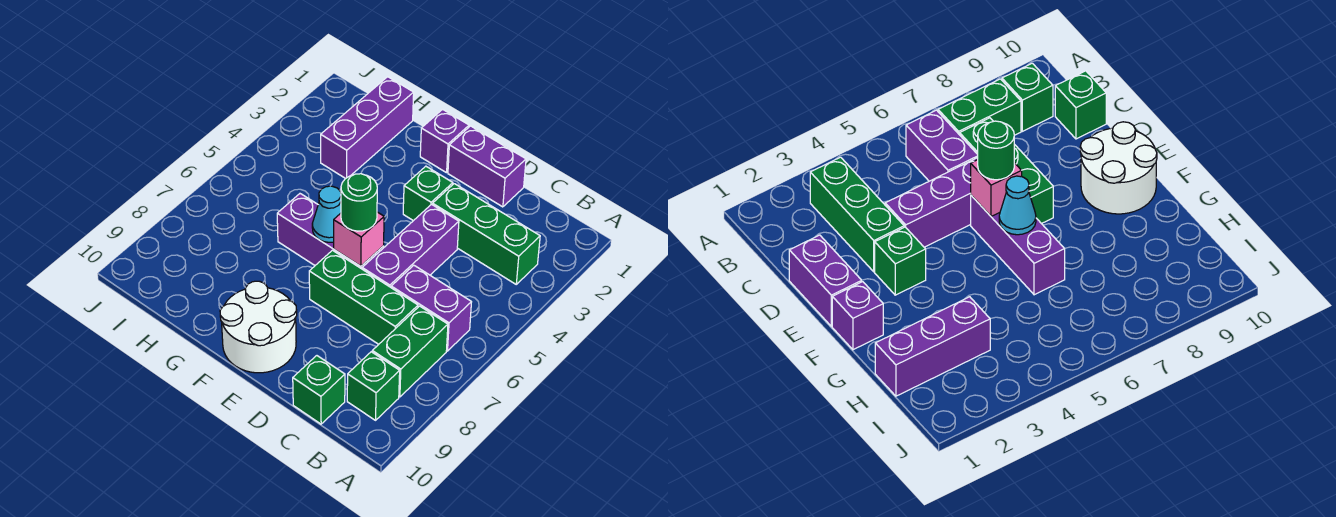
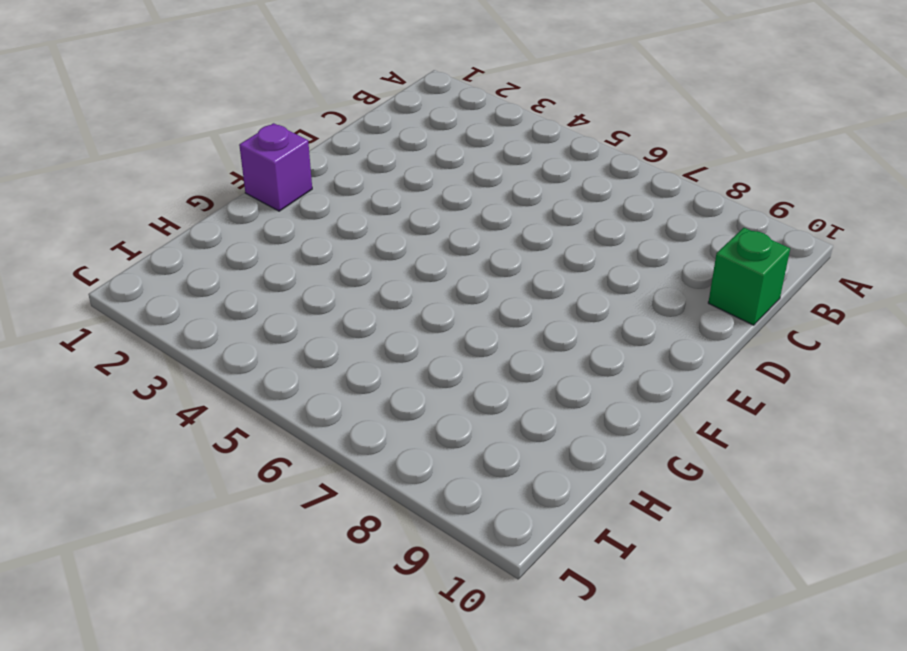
none -> green 1x3 brick [433,184,540,284]
none -> purple 1x2 brick [391,265,471,351]
none -> green 1x2 brick [372,306,448,397]

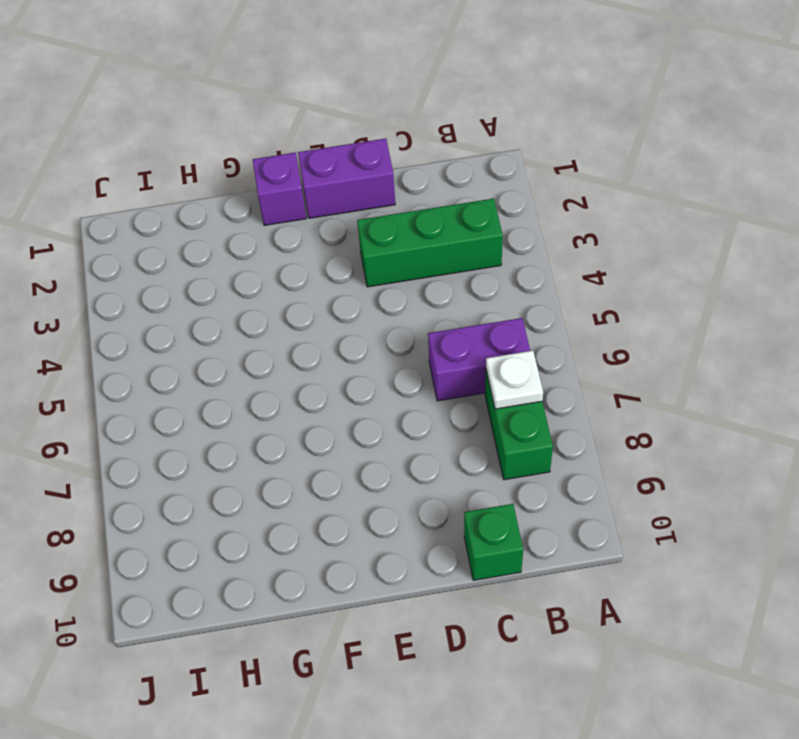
white 1x1 plate [486,351,543,409] -> none
none -> green 1x1 brick [347,352,400,420]
none -> green 1x3 brick [309,250,418,344]
none -> purple 1x3 brick [362,204,459,287]

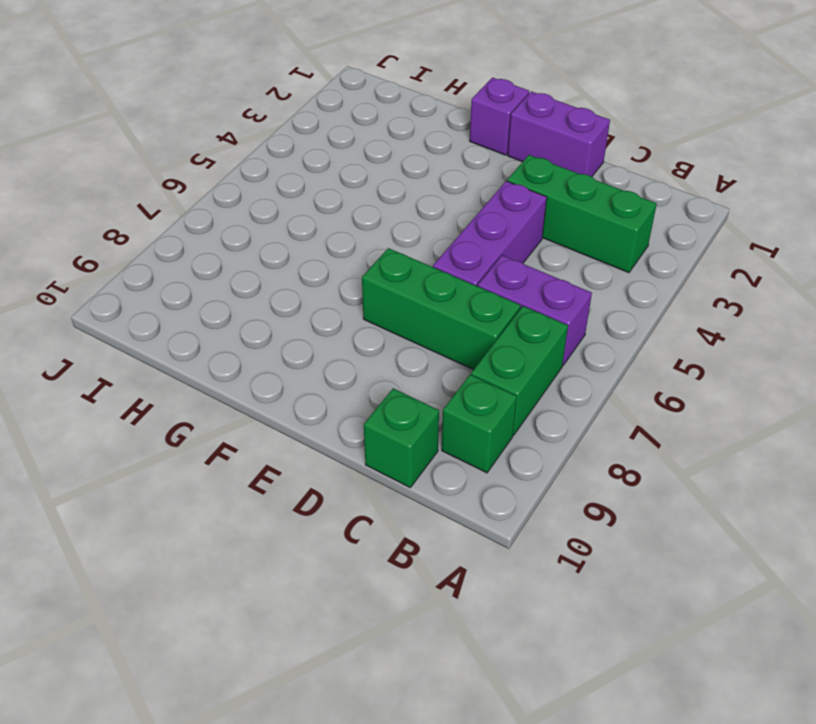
none -> green 1x1 brick [403,166,453,221]
none -> purple 1x3 brick [277,194,384,269]
none -> white 2x2 round brick [220,281,297,373]

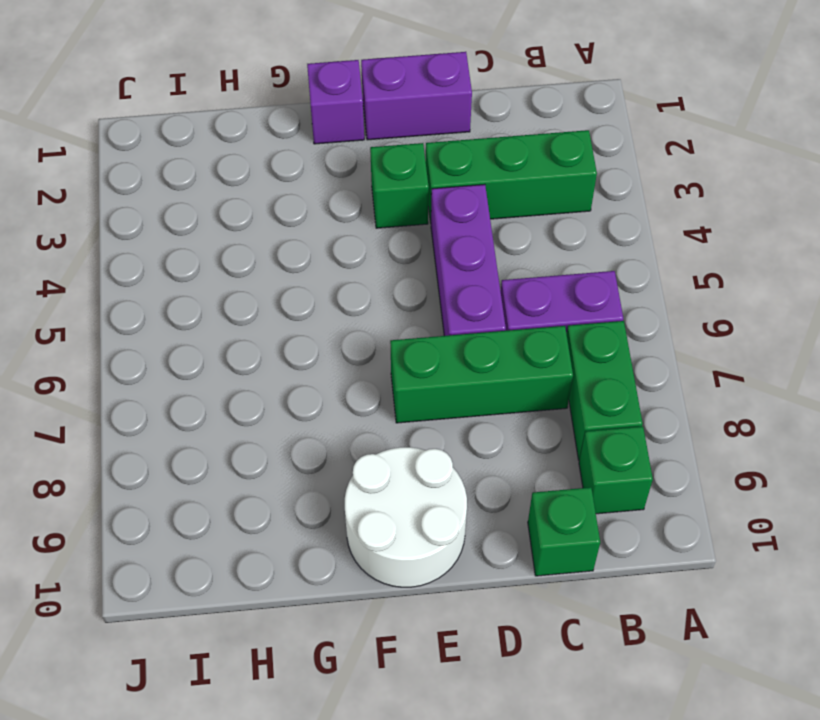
none -> purple 1x3 brick [277,194,384,269]
none -> purple 1x3 brick [321,77,414,179]
none -> pink 1x1 brick [334,212,384,266]

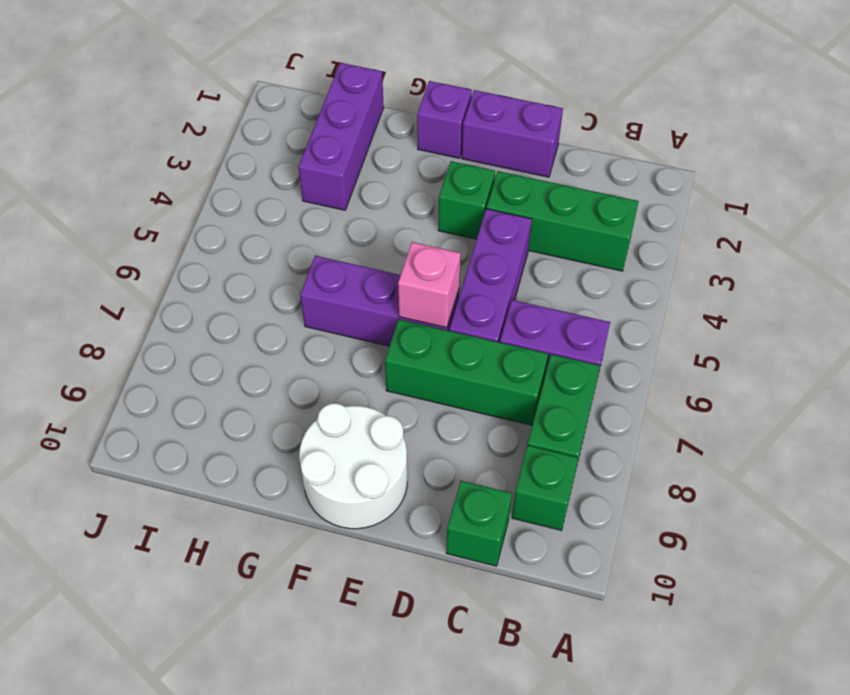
none -> cyan 1x1 cone [312,186,341,242]
none -> green 1x1 round brick [341,174,377,231]

